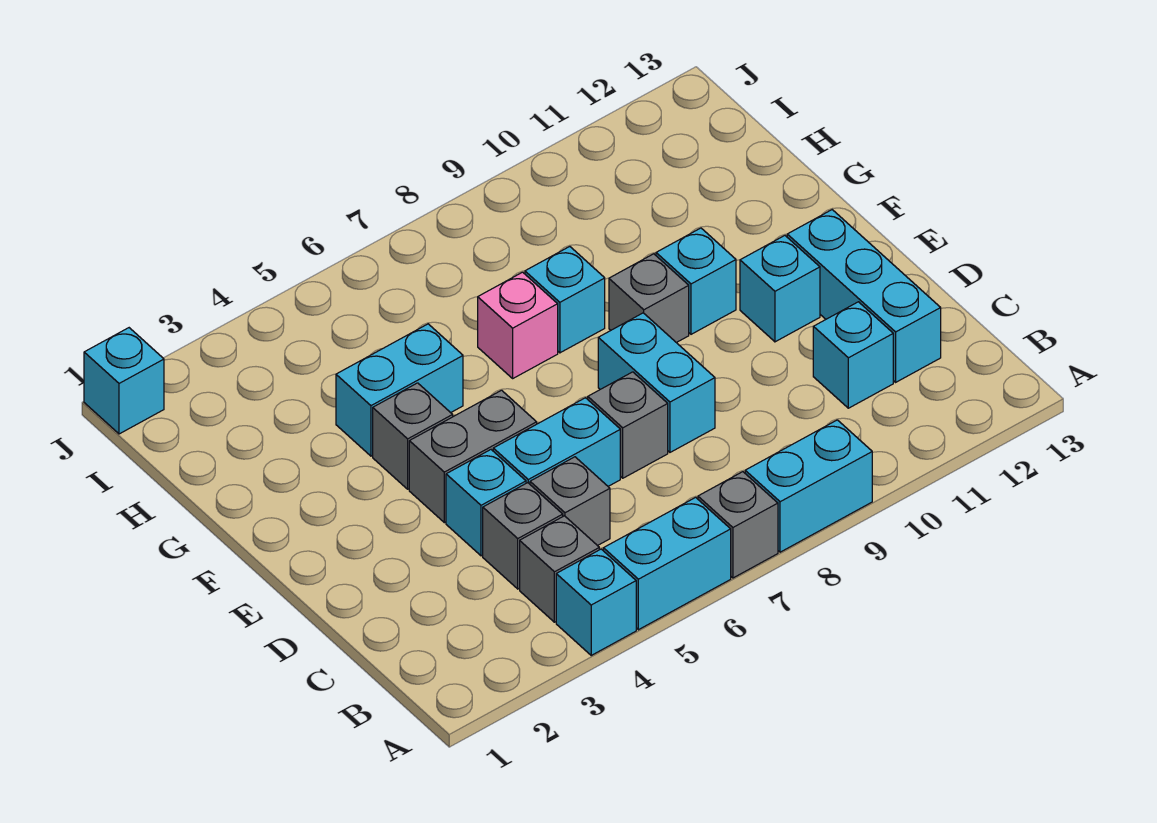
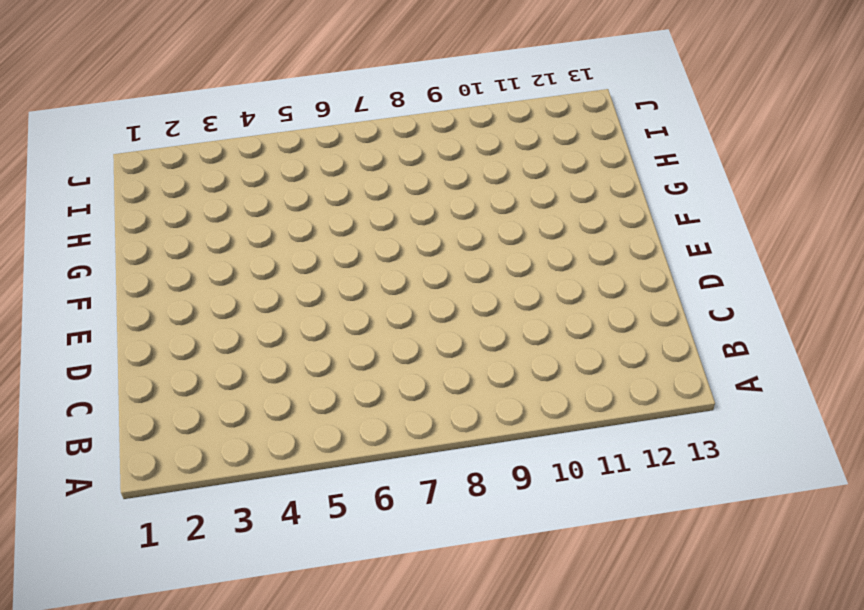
none -> cyan 1x1 brick [556,549,636,655]
none -> cyan 1x2 brick [603,497,731,630]
none -> grey 1x1 brick [698,472,778,578]

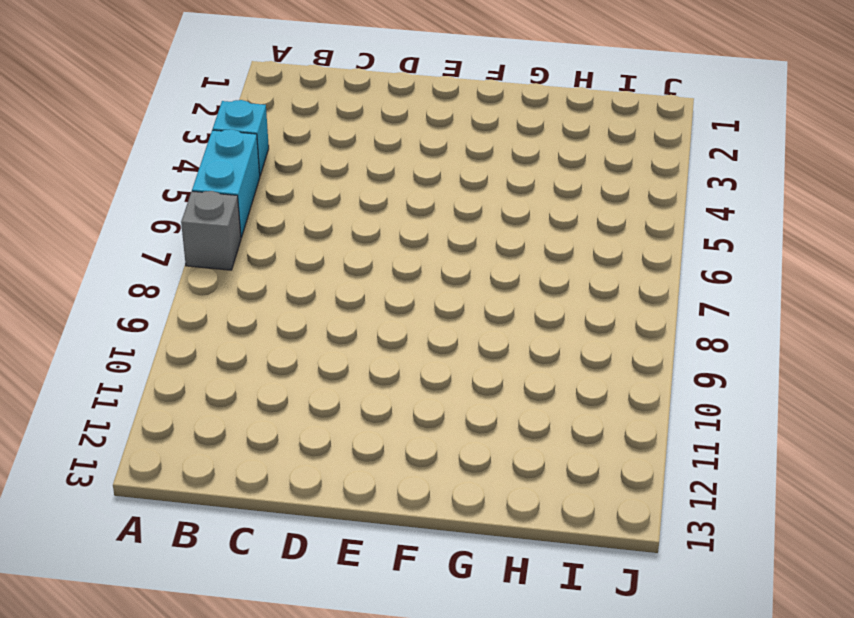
none -> cyan 1x2 brick [745,420,872,552]
none -> grey 1x1 brick [520,516,599,622]
none -> grey 1x1 brick [483,483,563,589]

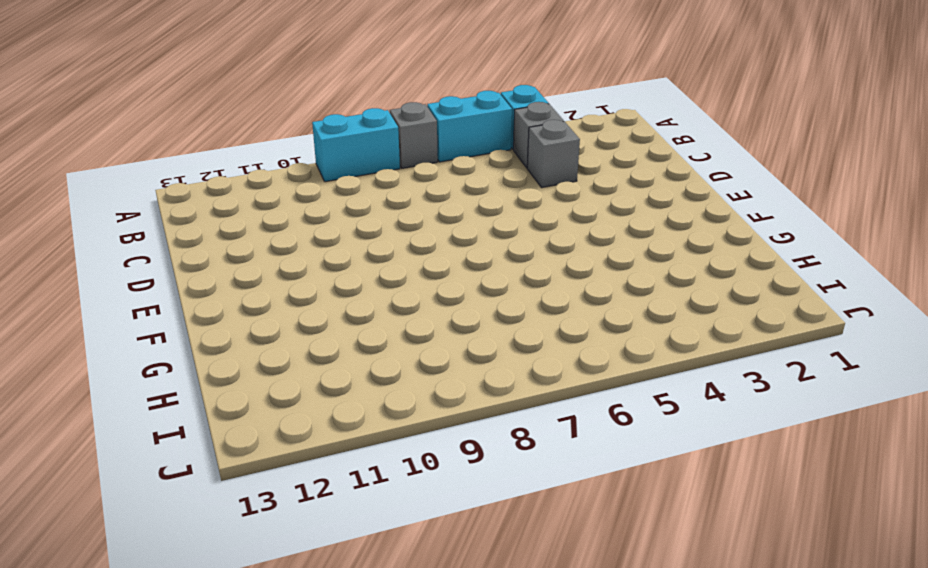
none -> grey 1x1 brick [530,457,610,546]
none -> cyan 1x1 brick [813,302,893,408]
none -> cyan 1x3 brick [787,210,941,382]

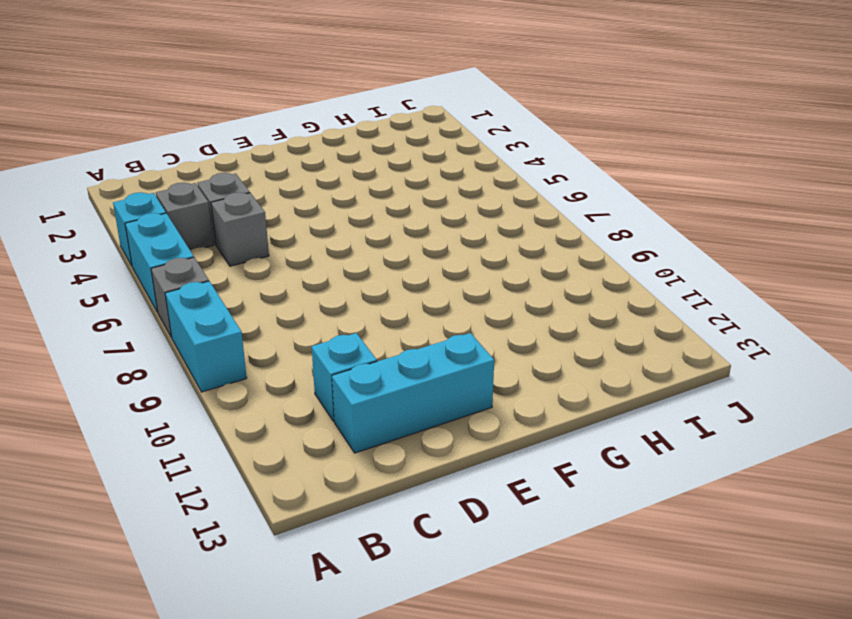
none -> cyan 1x1 brick [446,450,526,556]
none -> cyan 1x2 brick [493,398,620,486]
none -> grey 1x1 brick [588,372,668,478]

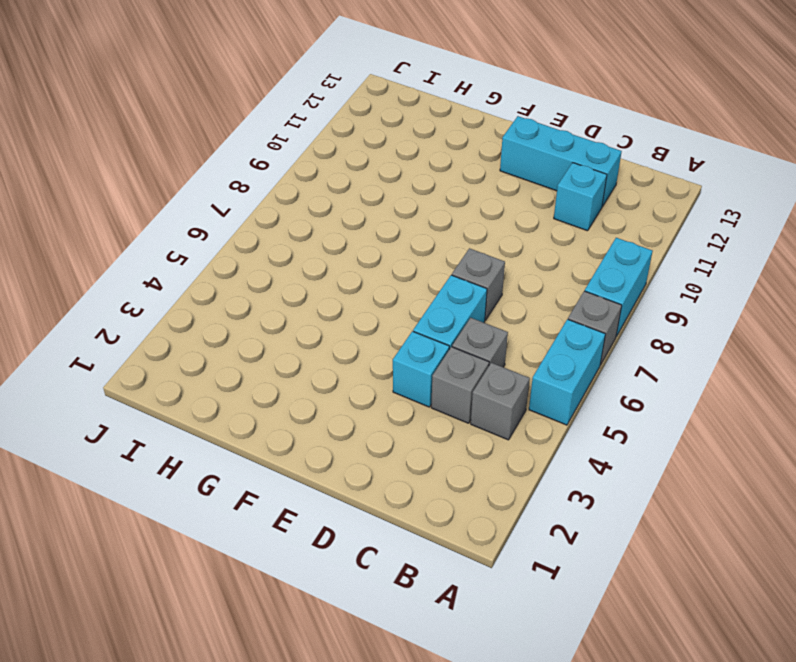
none -> cyan 1x1 brick [556,549,636,655]
none -> cyan 1x2 brick [598,313,715,452]
none -> grey 1x2 brick [409,390,537,523]

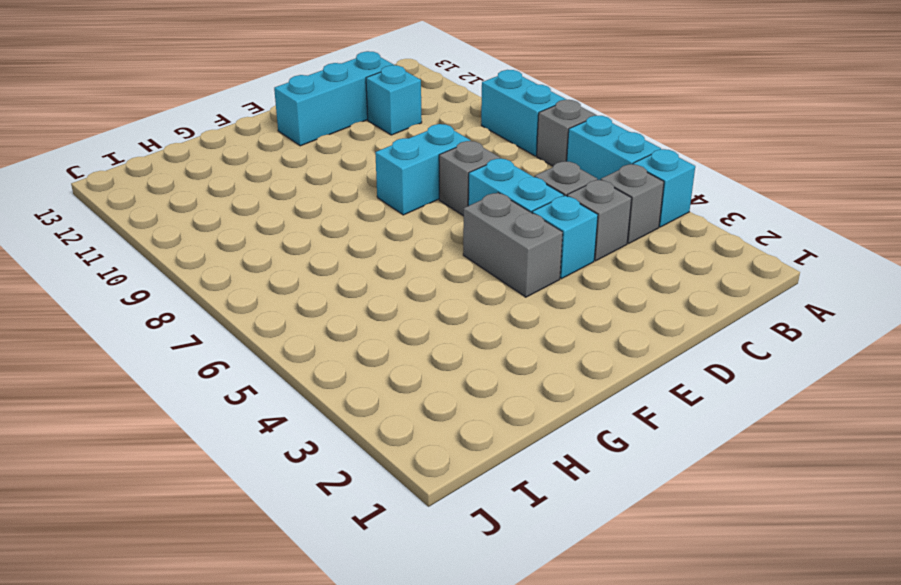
none -> cyan 1x1 brick [740,236,820,342]
none -> grey 1x1 brick [373,383,453,489]
none -> grey 1x1 brick [609,254,689,343]

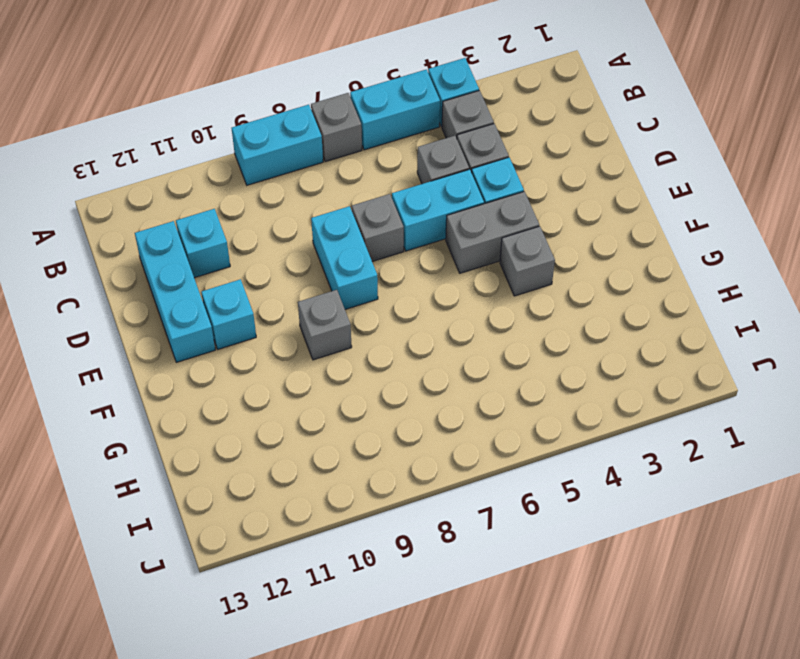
none -> cyan 1x1 brick [656,228,736,334]
none -> cyan 1x2 brick [336,324,463,456]
none -> pink 1x1 brick [478,272,558,378]

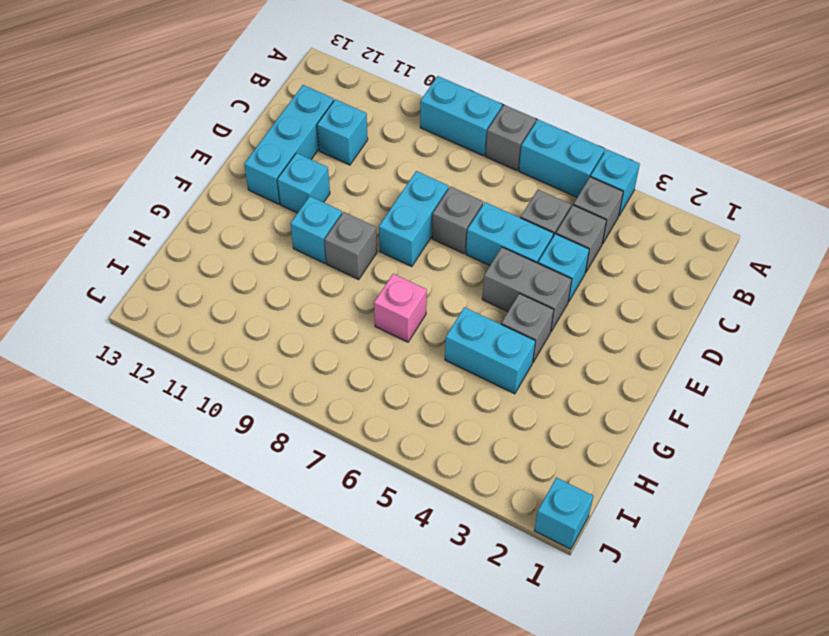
none -> cyan 1x1 brick [525,247,605,353]

